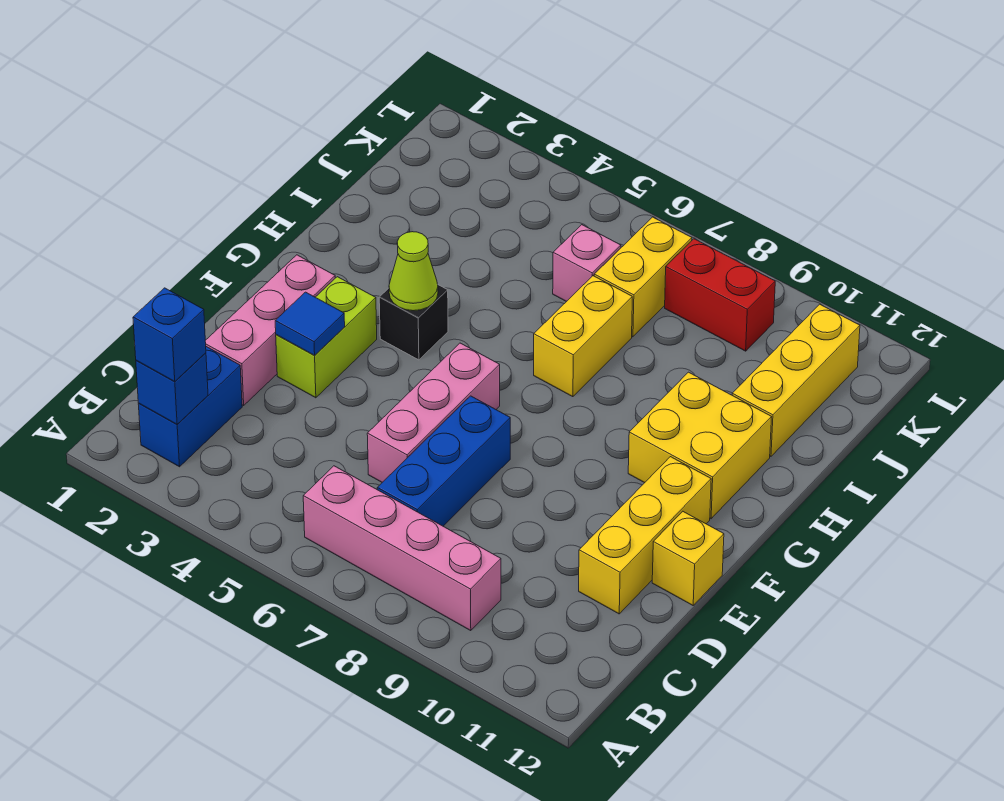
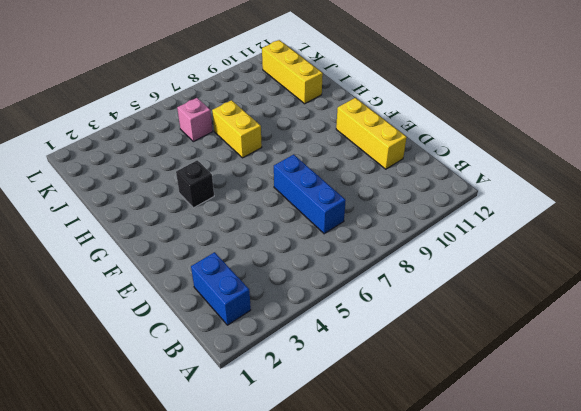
none -> pink 1x4 brick [303,466,501,631]
none -> pink 1x3 brick [205,255,335,405]
none -> pink 1x3 brick [367,343,500,482]

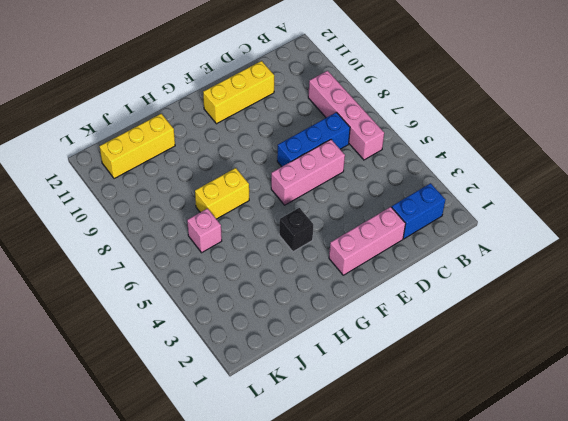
none -> lime 1x2 brick [276,277,377,398]
none -> yellow 1x1 brick [652,512,724,605]
none -> yellow 2x2 brick [628,372,772,519]

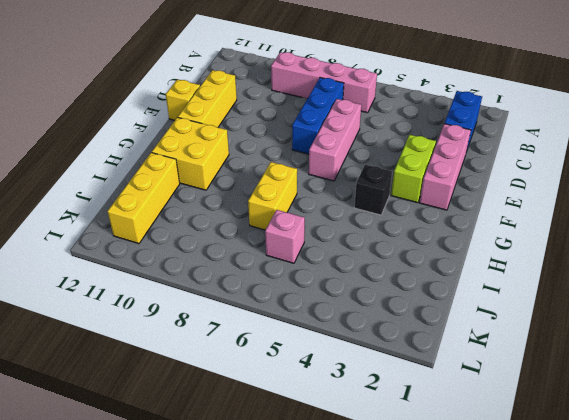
none -> yellow 1x2 brick [594,217,692,337]
none -> red 1x2 brick [665,239,775,351]
none -> blue 1x1 brick [136,353,208,424]

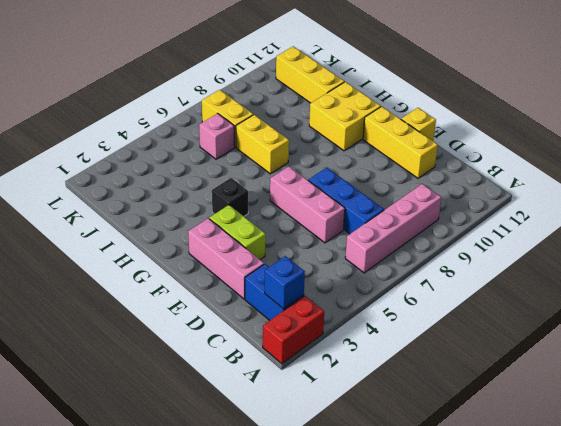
red 1x2 brick [263,296,324,364] -> red 1x2 brick moved to [665,239,775,351]
none -> blue 1x1 tile [275,292,345,355]
none -> lime 1x1 cone [389,232,438,311]
none -> blue 1x1 brick [133,288,206,382]

